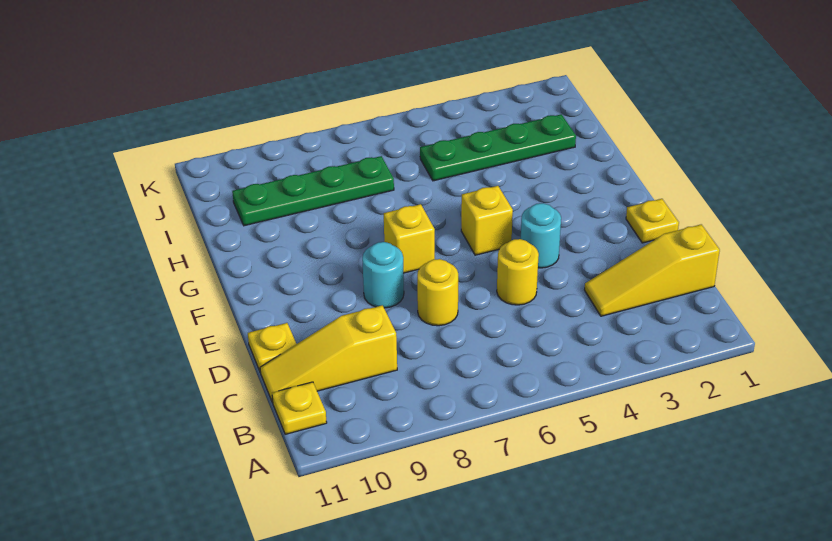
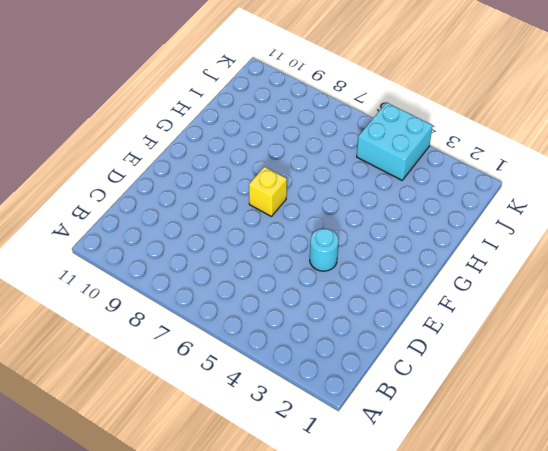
cyan 2x2 brick [357,103,433,180] -> none
none -> yellow 1x1 plate [272,382,327,434]
none -> yellow 1x3 slope [585,224,720,316]
none -> yellow 1x3 slope [260,305,397,403]

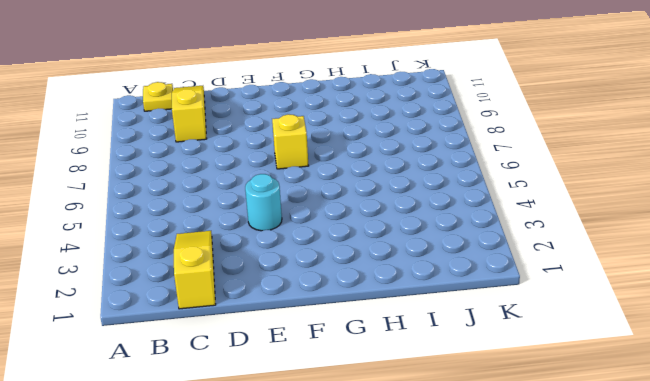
none -> yellow 1x1 round brick [497,239,539,305]
none -> yellow 1x1 round brick [417,259,458,326]
none -> yellow 1x1 plate [248,323,296,373]

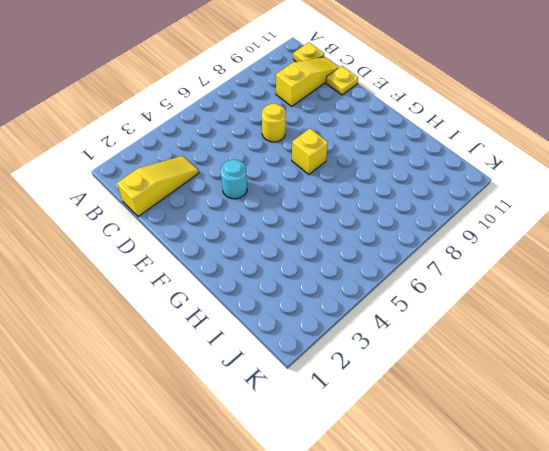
none -> yellow 1x1 round brick [497,239,539,305]
none -> yellow 1x1 plate [626,199,679,243]
none -> cyan 1x1 round brick [362,242,404,308]

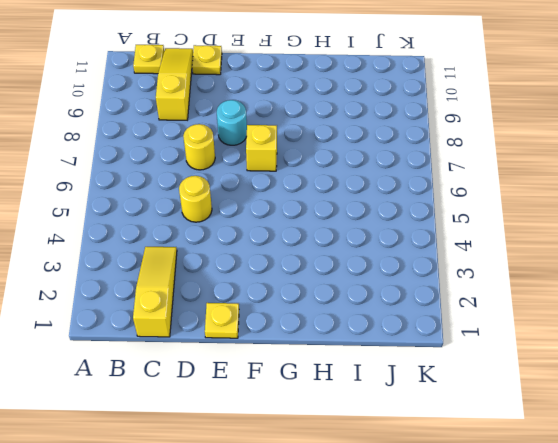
none -> cyan 1x1 round brick [521,203,561,268]
none -> yellow 1x1 brick [461,186,513,255]
none -> green 1x4 plate [420,114,576,181]

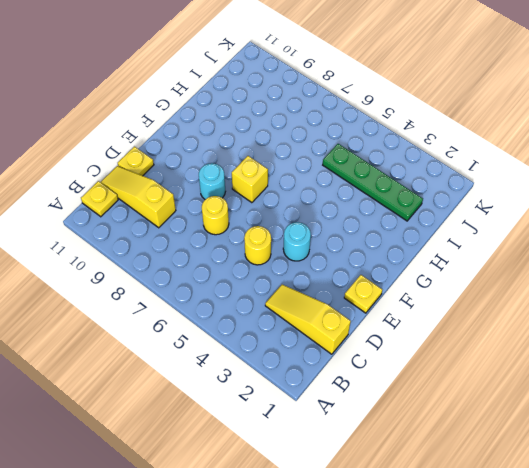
none -> yellow 1x1 brick [461,186,513,255]
none -> green 1x4 plate [232,156,394,226]

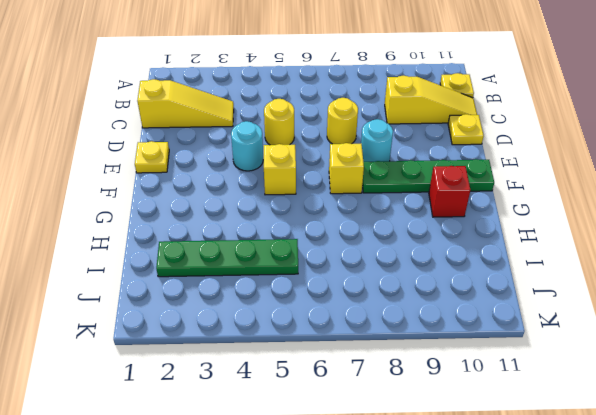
green 1x4 plate [362,159,494,193] -> green 1x4 plate moved to [232,156,394,226]
red 1x1 brick [429,166,470,217] -> none

